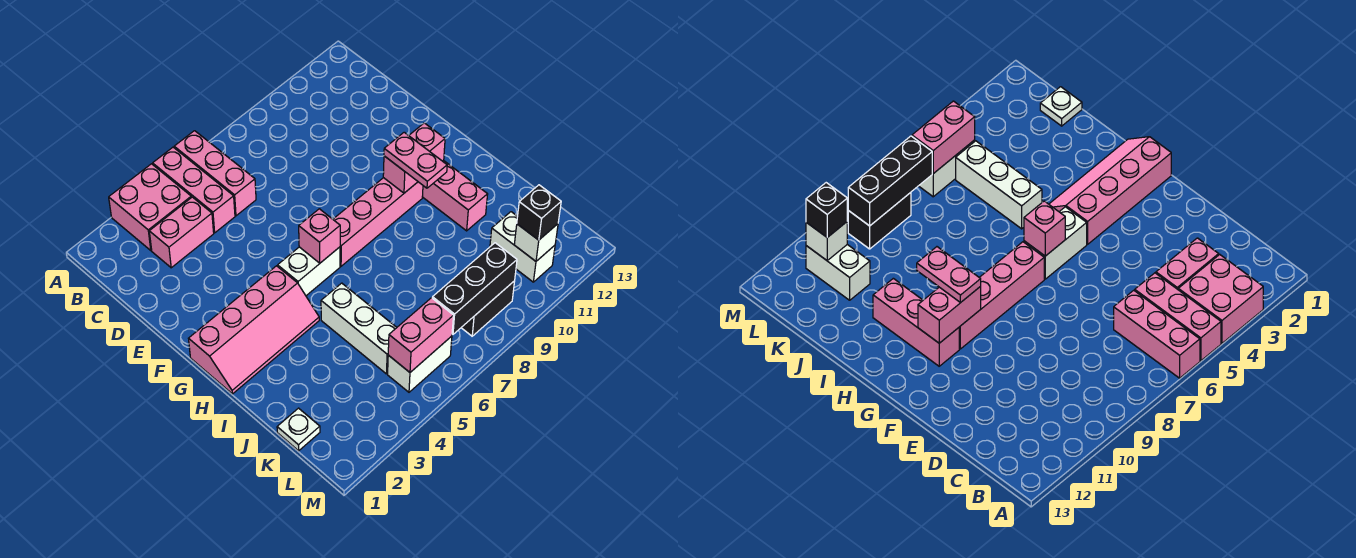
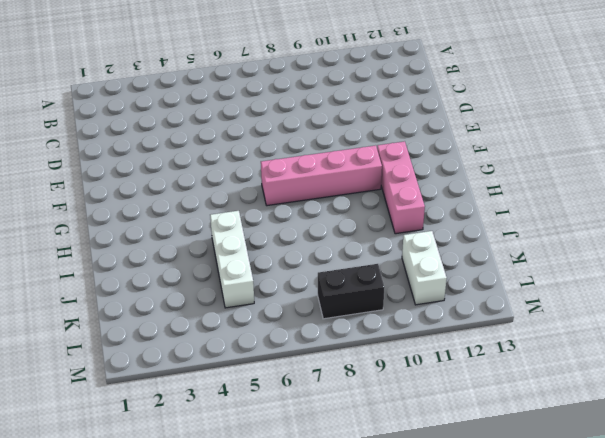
none -> pink 2x2 brick [109,164,191,250]
none -> pink 1x3 brick [153,147,235,233]
none -> pink 1x3 brick [174,131,256,216]

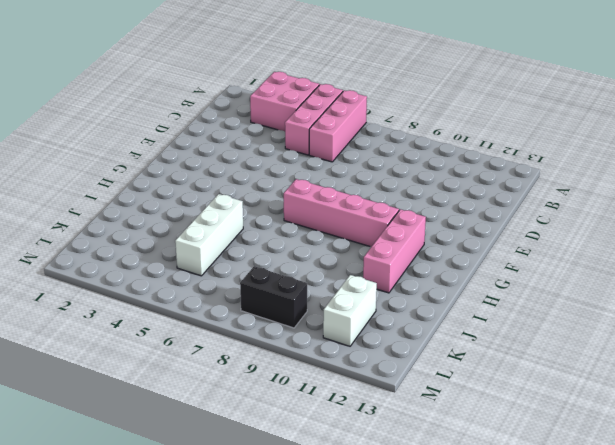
none -> pink 1x2 brick [149,197,214,268]
none -> pink 2x4 slope [189,266,319,394]
none -> white 1x2 brick [278,247,340,296]

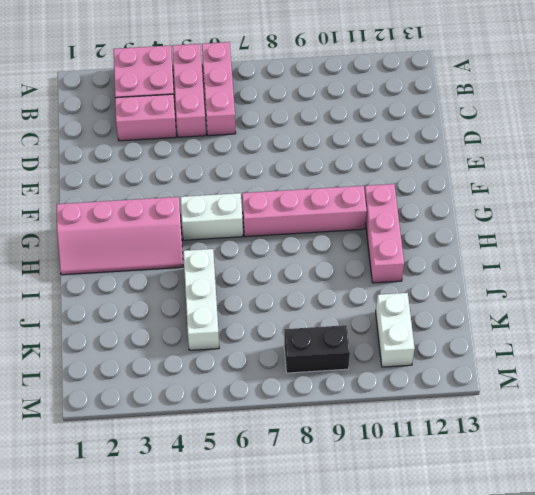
none -> white 1x1 plate [277,408,320,451]
none -> white 1x2 brick [388,336,452,392]
none -> pink 1x1 brick [299,209,340,263]

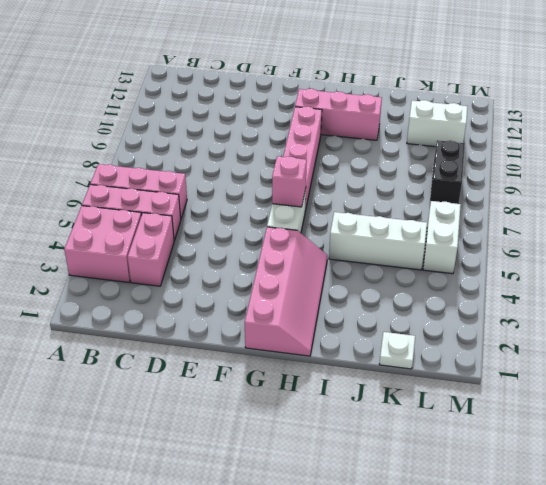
none -> pink 1x2 brick [383,123,445,193]
none -> pink 1x2 brick [388,298,454,372]
none -> black 1x3 brick [432,243,517,334]

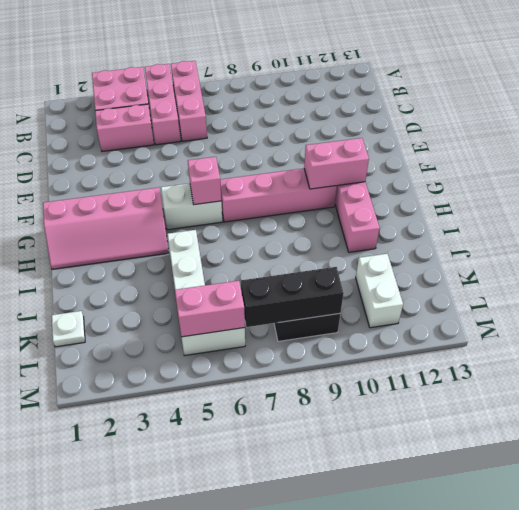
none -> white 1x1 brick [514,224,558,261]
none -> pink 1x2 plate [384,132,447,188]
none -> black 1x1 brick [517,185,561,240]

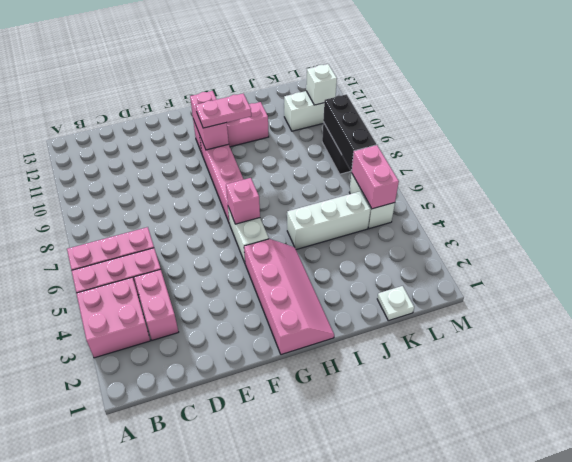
none -> black 1x1 brick [517,185,561,240]

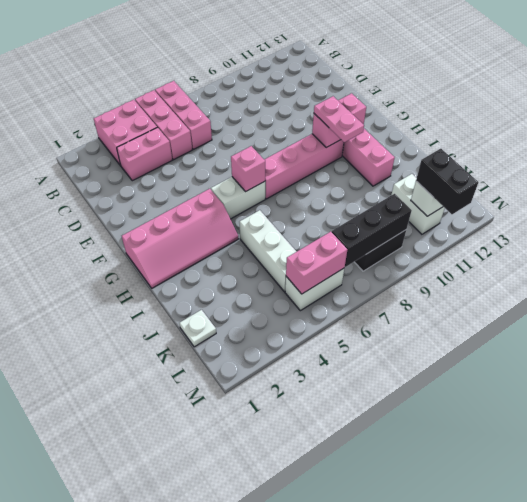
black 1x2 brick [416,149,478,214] -> black 1x1 brick [517,185,561,240]

